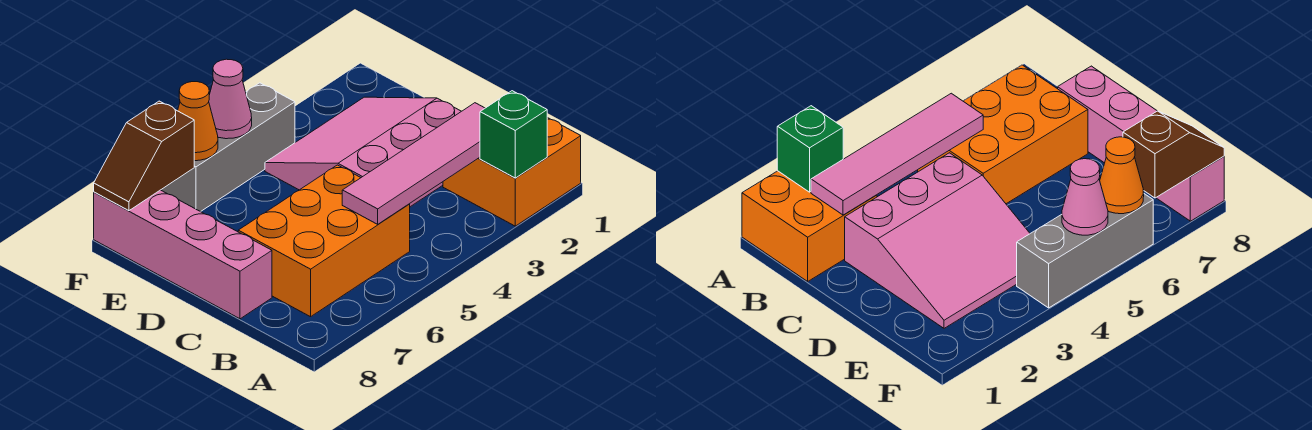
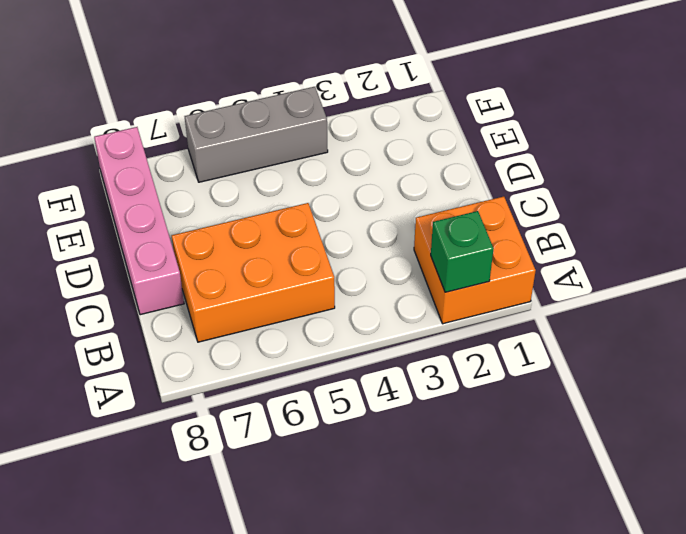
none -> pink 3x3 slope [265,97,461,207]
none -> pink 1x4 tile [342,103,485,224]

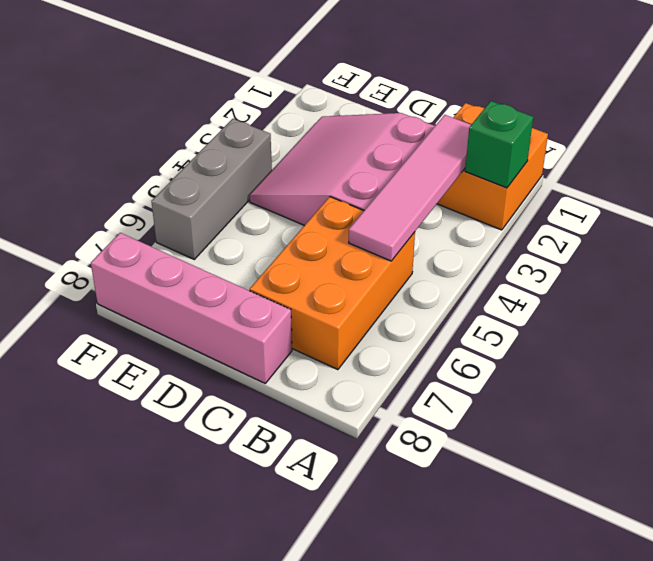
none -> pink 1x1 cone [209,59,252,139]
none -> orange 1x1 cone [178,82,218,161]

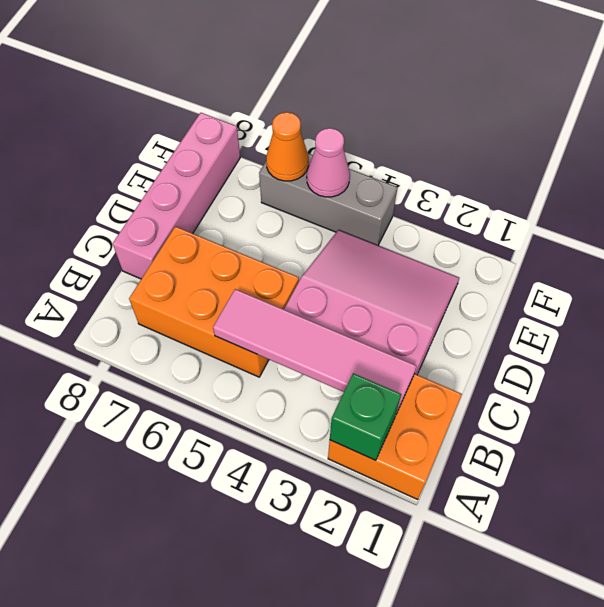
none -> brown 1x2 slope [94,101,194,211]

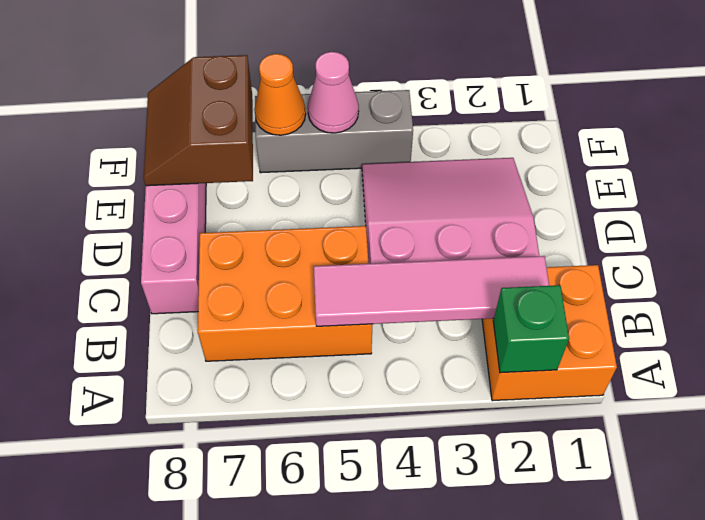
brown 2x2 slope [144,55,253,186] -> brown 1x2 slope [94,101,194,211]

